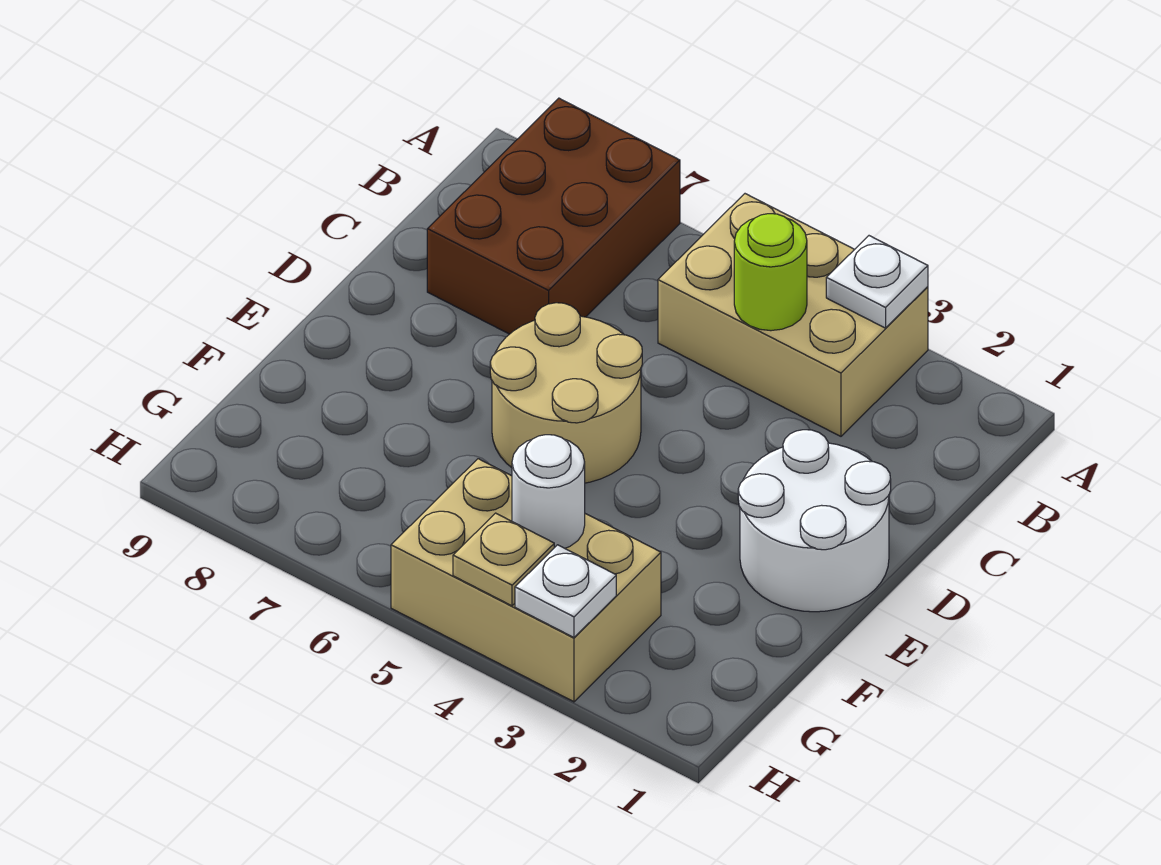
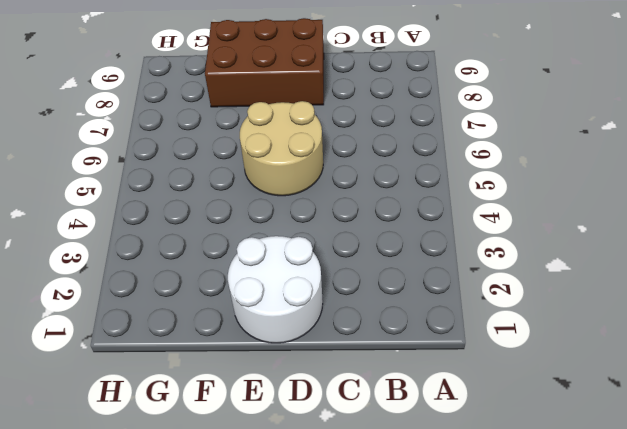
brown 2x3 brick [205,18,324,107] -> brown 2x3 brick moved to [427,98,680,334]
none -> tan 2x3 brick [658,194,928,436]
none -> tan 2x3 brick [391,459,661,702]

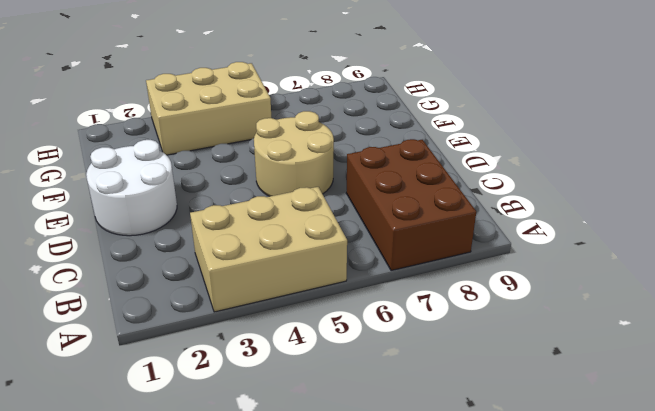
none -> white 1x1 plate [826,236,928,328]
none -> lime 1x1 round brick [734,214,807,331]

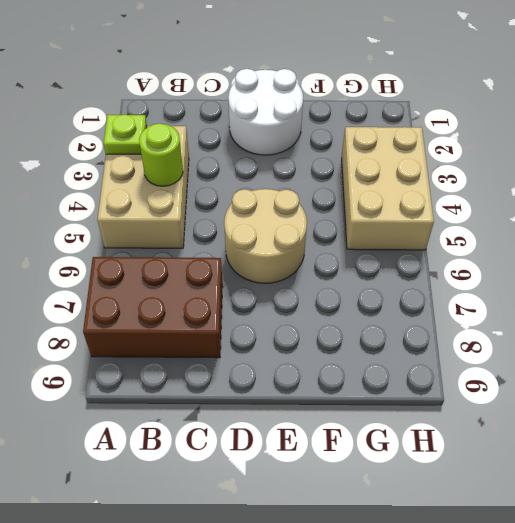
lime 1x1 plate [104,114,147,154] -> white 1x1 plate [826,236,928,328]
none -> white 1x1 round brick [512,435,585,548]
none -> white 1x1 plate [515,545,616,637]

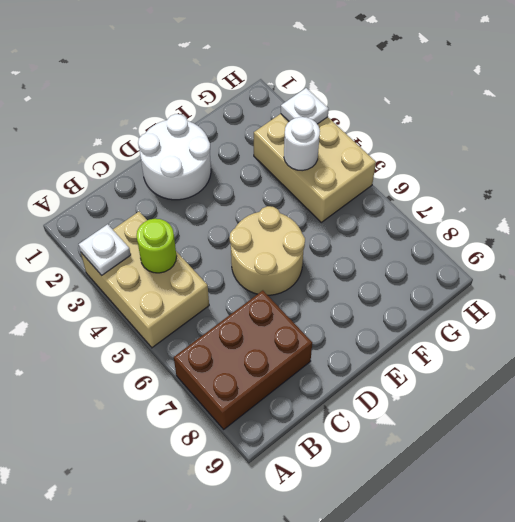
none -> tan 1x1 plate [453,513,554,606]

